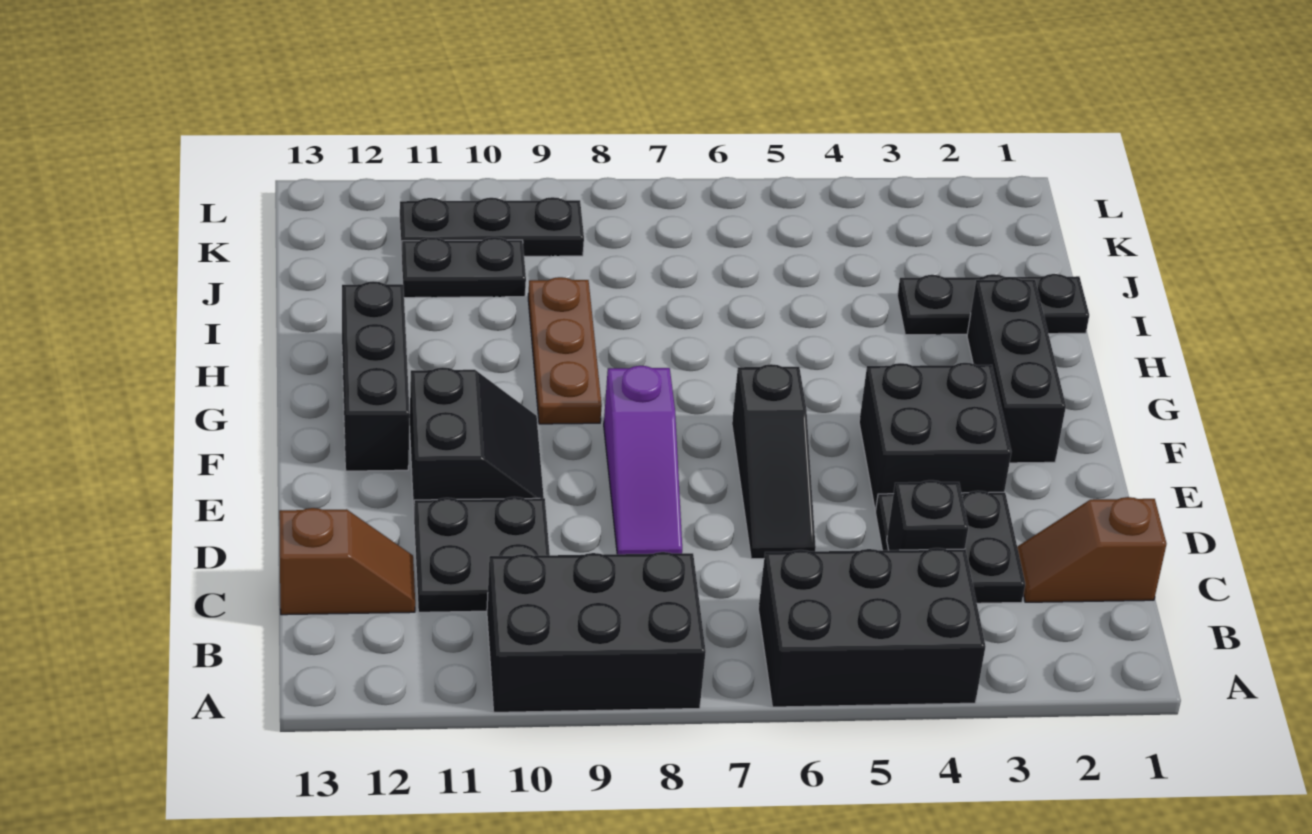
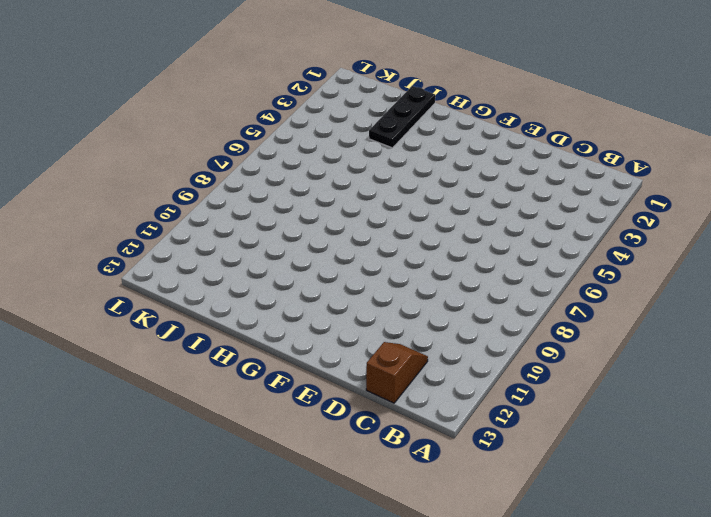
none -> black 2x3 brick [758,548,985,707]
none -> black 2x3 brick [487,552,706,712]
none -> brown 1x2 slope [1017,497,1167,602]

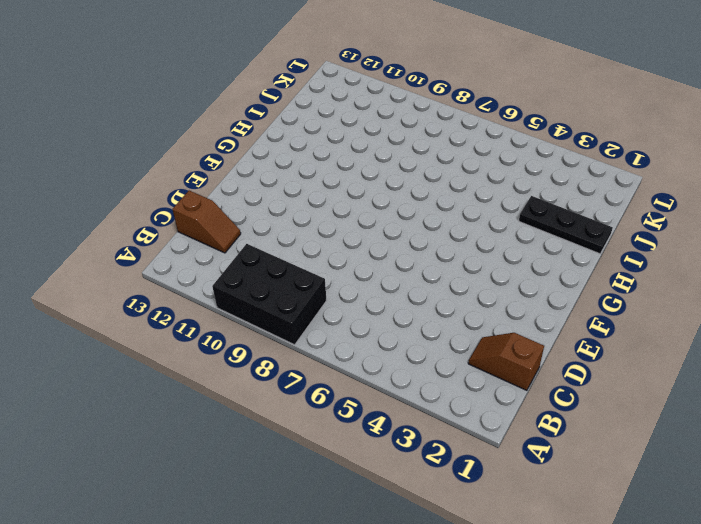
none -> black 2x3 brick [758,548,985,707]
none -> black 2x2 plate [875,491,1025,603]
none -> black 2x2 plate [414,497,550,612]

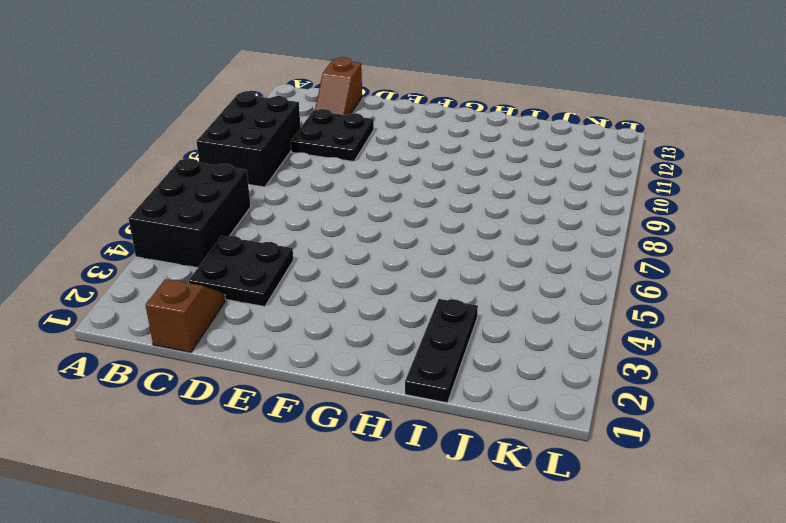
none -> black 1x3 slope [732,364,816,559]
none -> purple 1x3 slope [604,366,682,554]
none -> black 2x2 brick [859,363,1011,510]

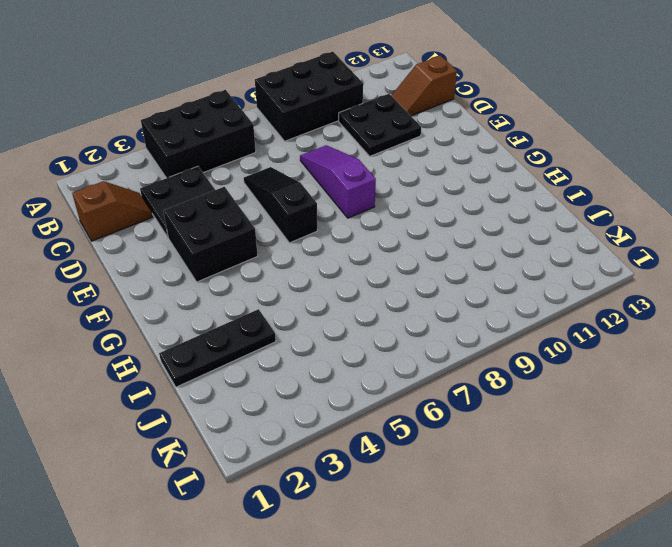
none -> black 2x2 slope [410,367,544,511]
none -> black 1x3 brick [967,277,1066,463]
none -> black 1x3 brick [342,281,410,471]

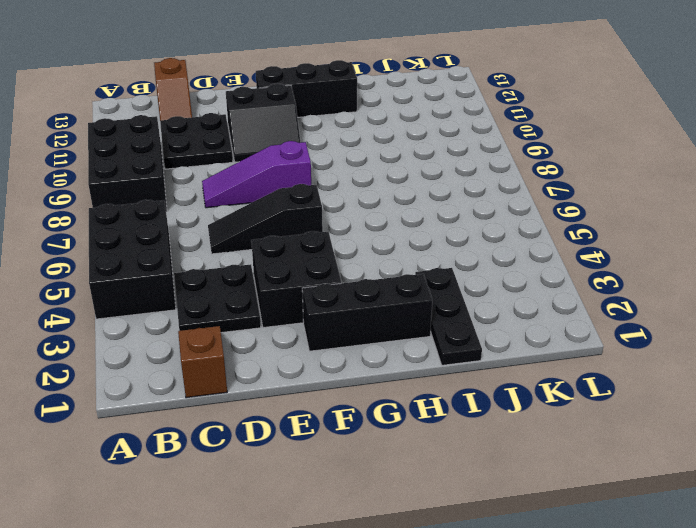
none -> brown 1x3 plate [528,277,602,424]
none -> black 1x2 plate [402,237,526,298]
none -> black 1x3 plate [400,197,584,257]

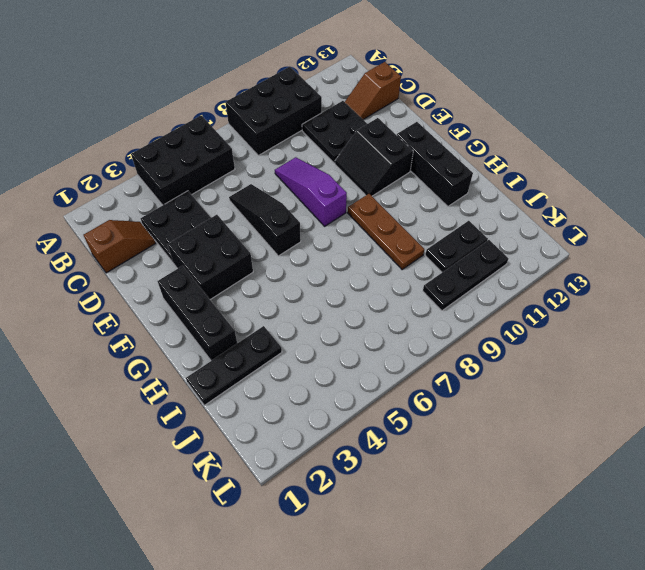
none -> black 1x1 brick [887,480,968,550]

